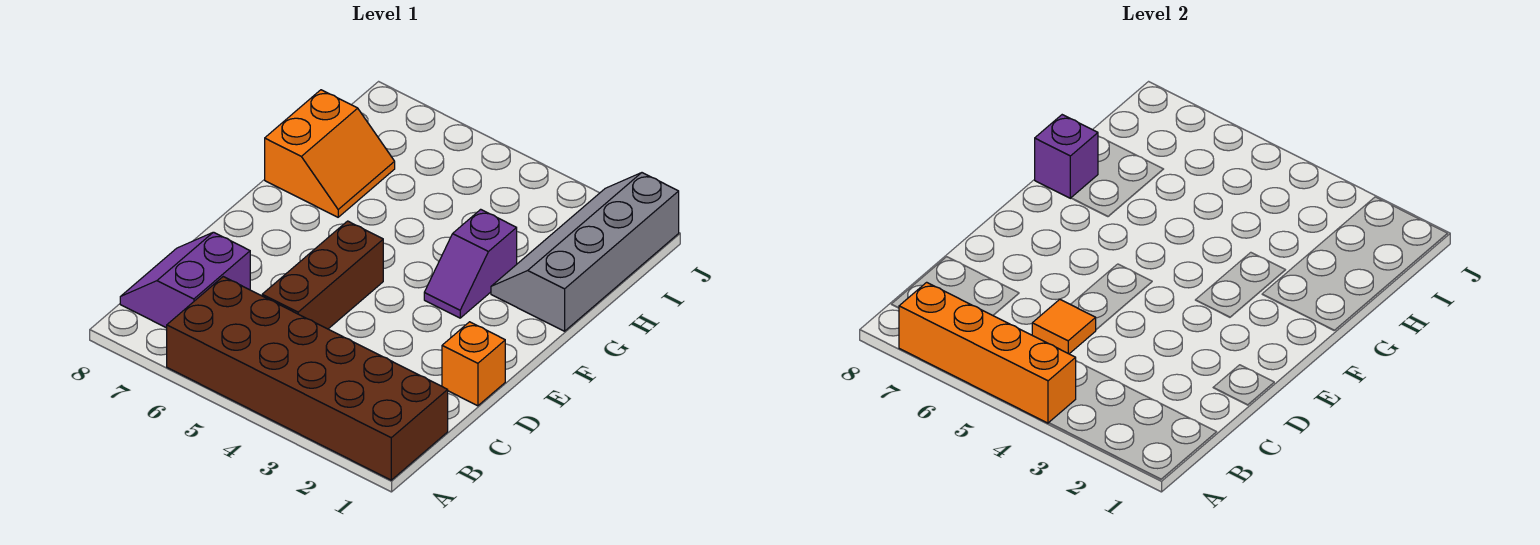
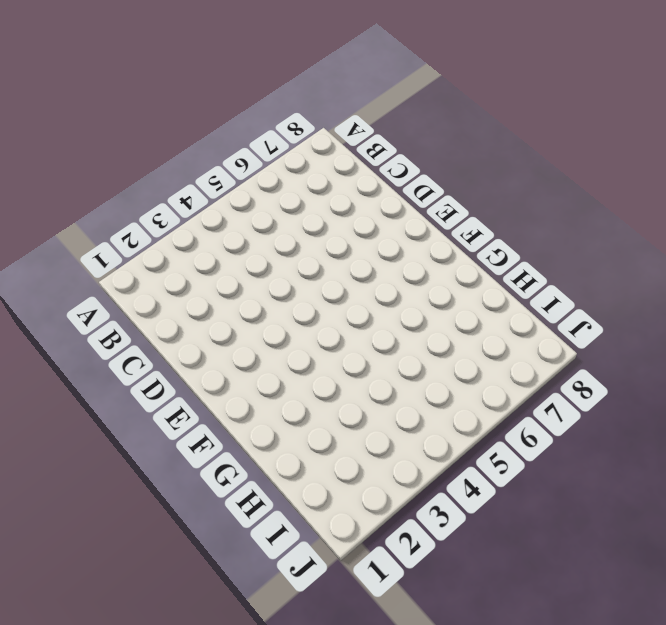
none -> brown 2x6 brick [167,277,448,480]
none -> purple 2x2 slope [120,232,250,328]

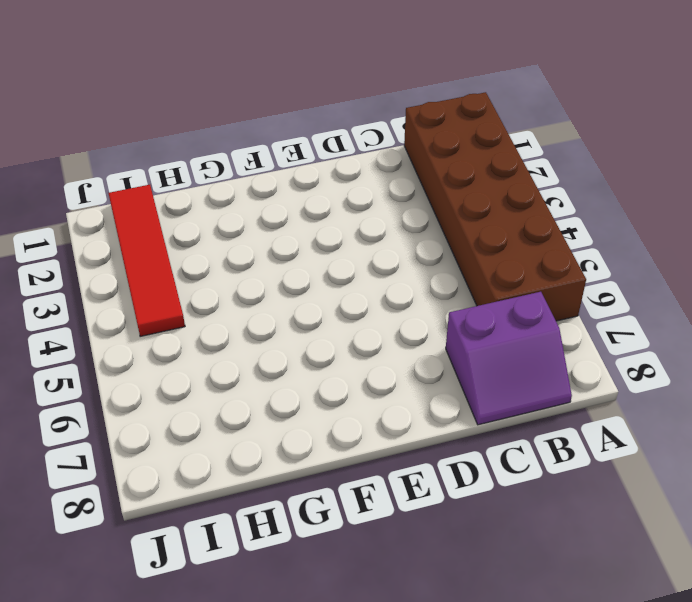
red 1x4 tile [109,185,185,337] -> grey 2x4 slope [491,173,679,331]
none -> brown 1x3 brick [262,221,383,329]
none -> orange 1x1 brick [442,322,505,406]

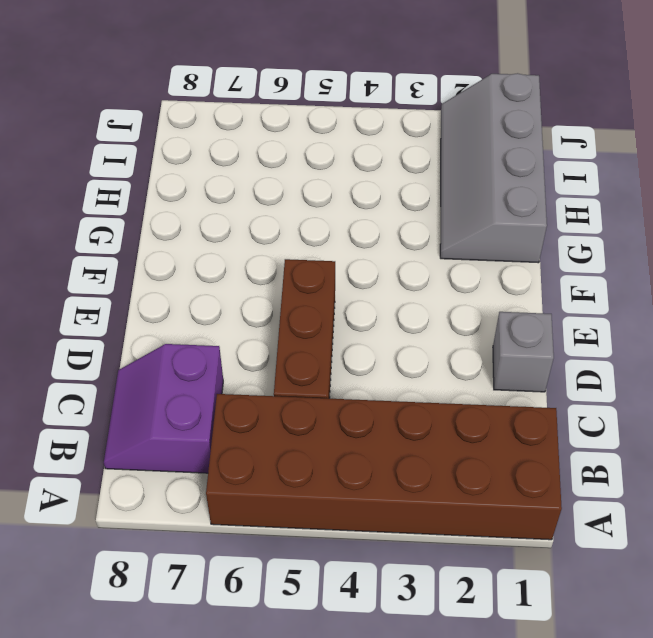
grey 1x1 brick [493,312,554,392] -> orange 1x1 brick [442,322,505,406]
none -> purple 1x2 slope [424,209,517,318]
none -> orange 2x2 slope [265,90,395,217]

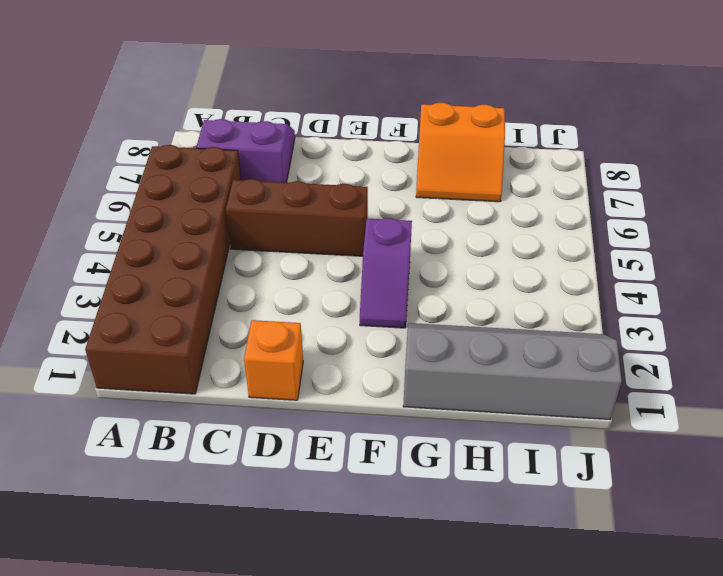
purple 1x2 slope [360,218,412,328] -> purple 1x2 slope turned to [424,209,517,318]
none -> orange 1x4 brick [899,282,1076,423]
none -> orange 1x1 tile [1032,299,1096,354]

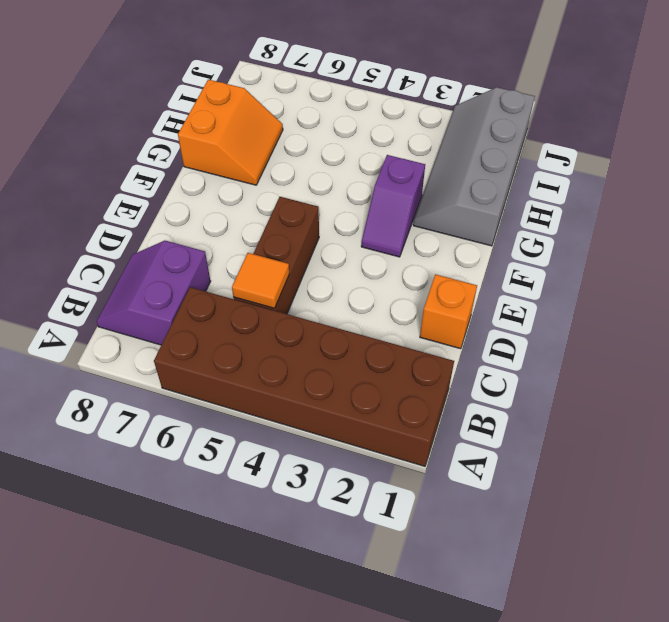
none -> orange 1x4 brick [899,282,1076,423]
none -> purple 1x1 brick [1035,115,1098,198]

